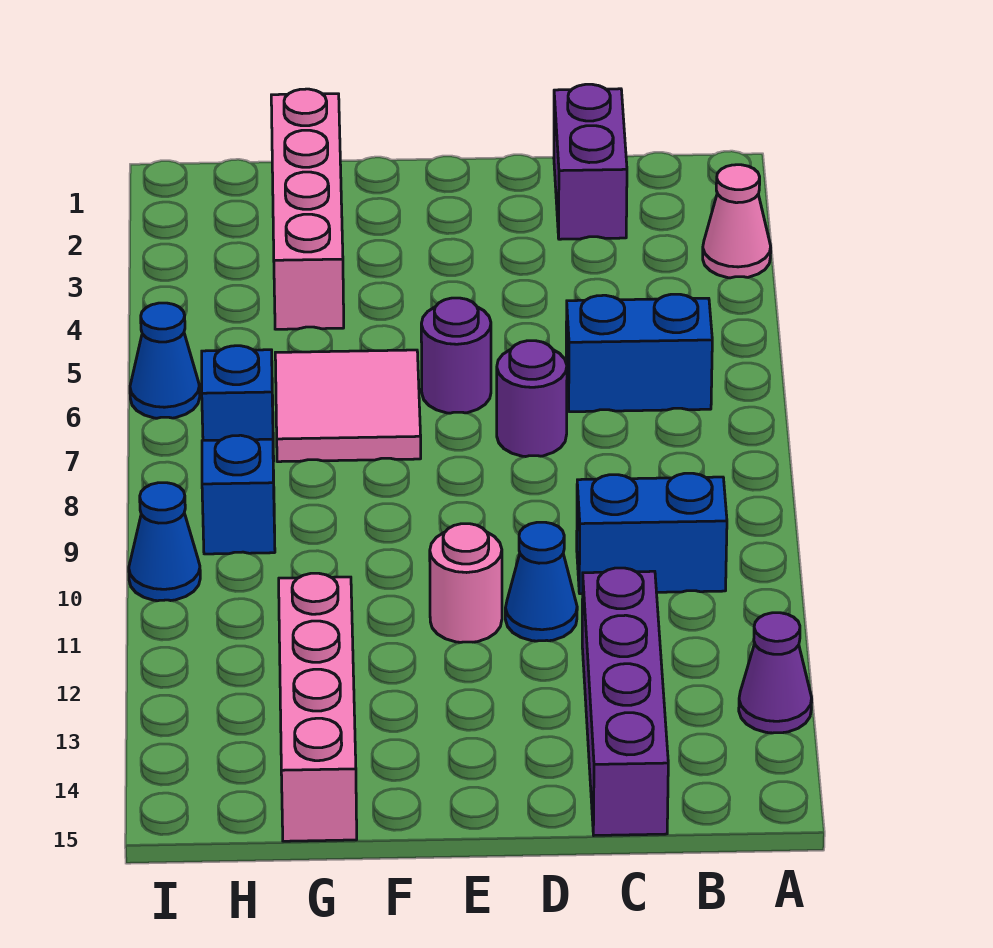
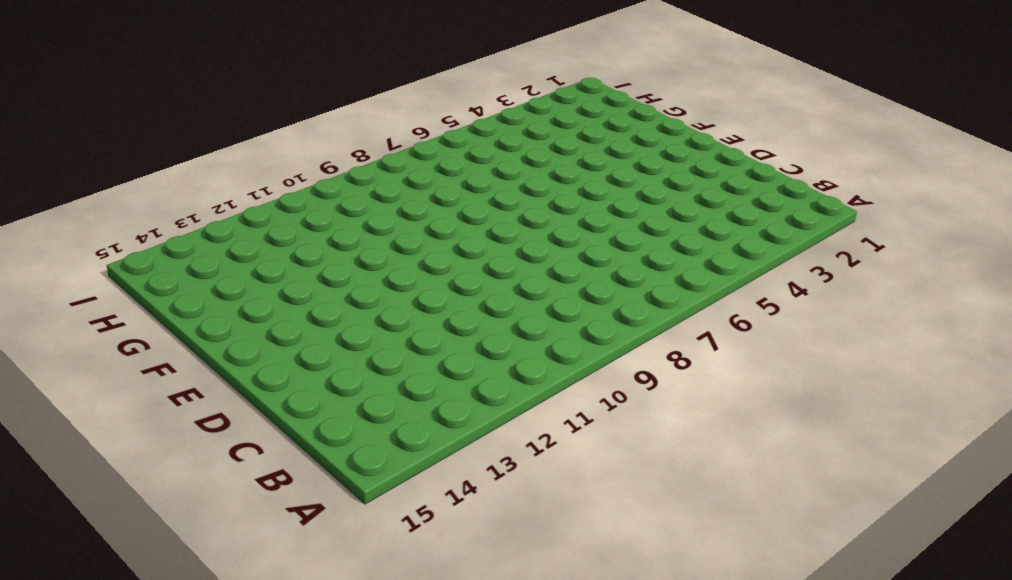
none -> pink 1x1 cone [703,165,771,278]
none -> purple 1x1 cone [739,613,812,733]
none -> blue 1x2 brick [566,294,712,412]

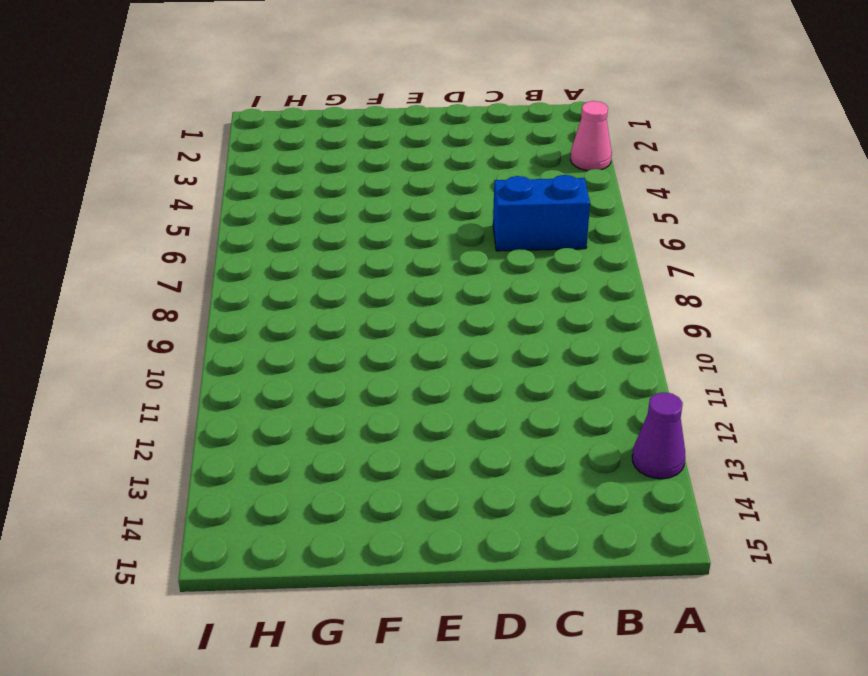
none -> blue 1x2 brick [577,473,727,594]
none -> purple 1x2 brick [554,84,627,239]
none -> purple 1x4 brick [582,568,668,835]

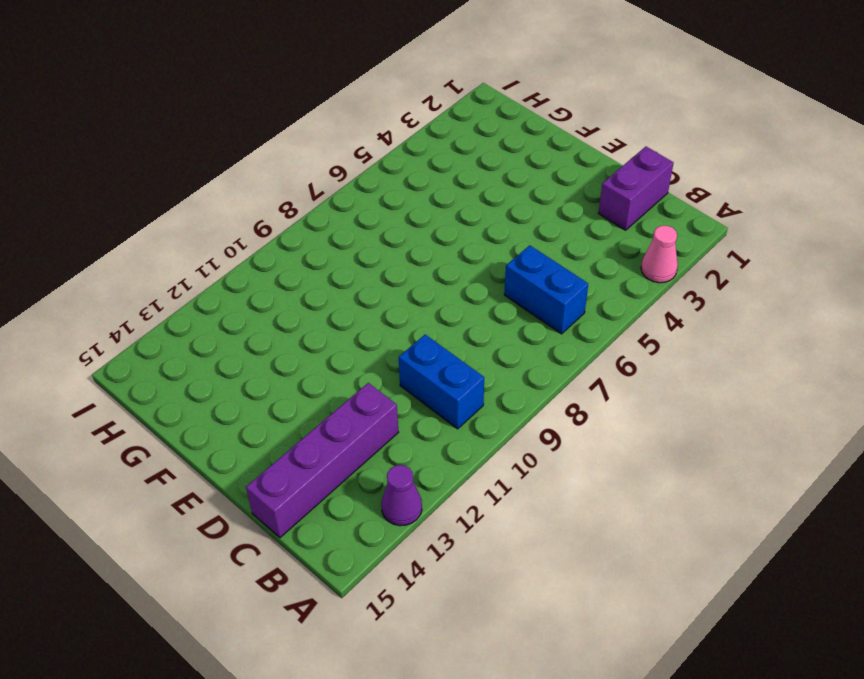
none -> purple 1x1 round brick [497,341,567,457]
none -> blue 1x1 cone [505,522,577,641]
none -> purple 1x1 round brick [421,298,491,413]

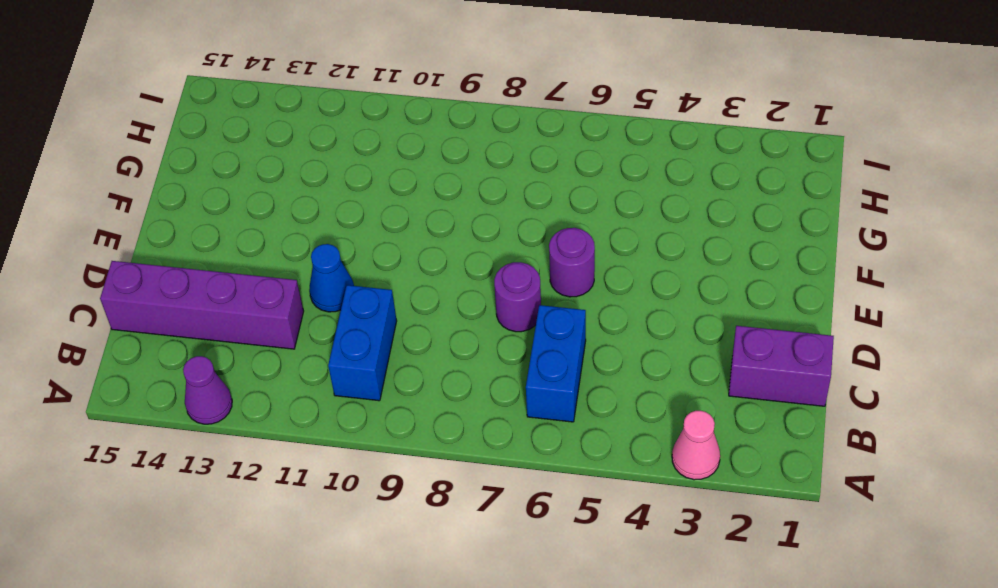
none -> pink 1x1 round brick [430,524,502,642]
none -> pink 2x2 tile [275,350,421,462]
none -> pink 1x4 brick [271,89,344,329]

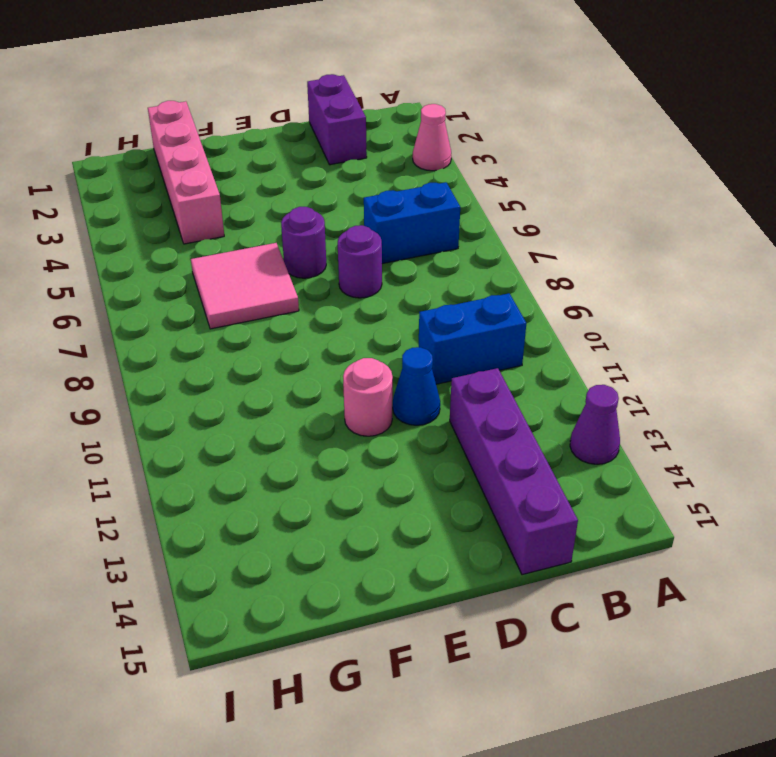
none -> pink 1x4 brick [279,573,357,841]
none -> blue 1x1 brick [202,346,274,461]
none -> blue 1x1 brick [202,435,275,554]

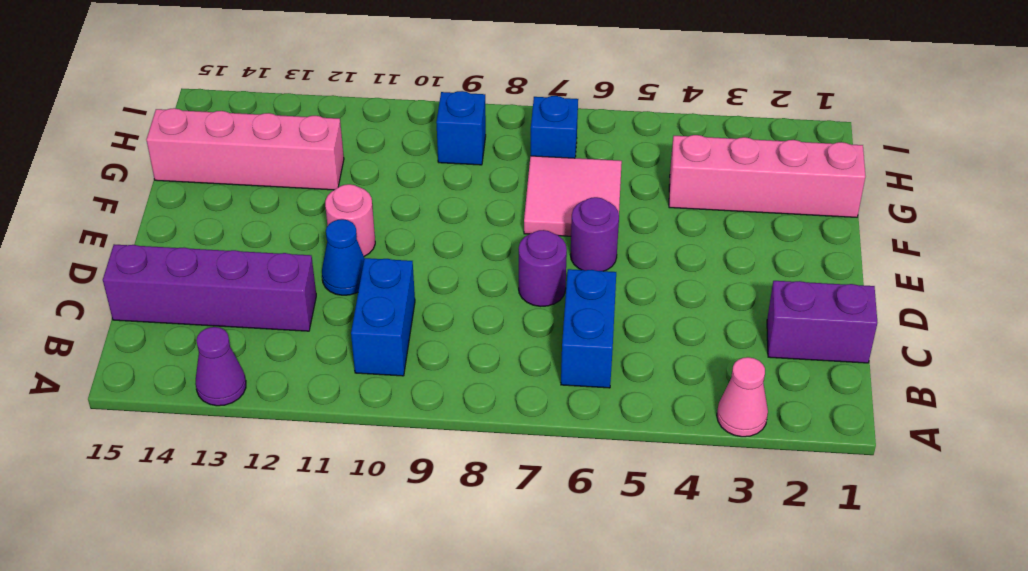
none -> blue 1x1 cone [130,303,200,418]
none -> blue 1x1 cone [129,483,200,601]

